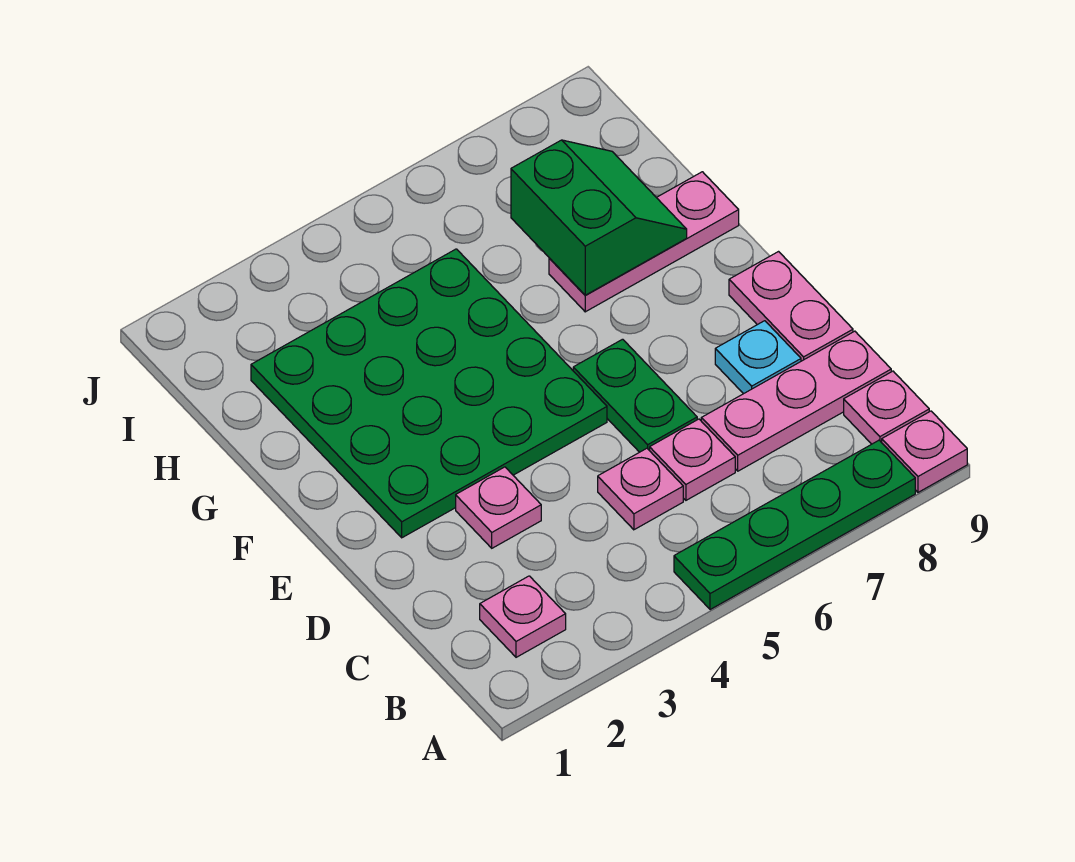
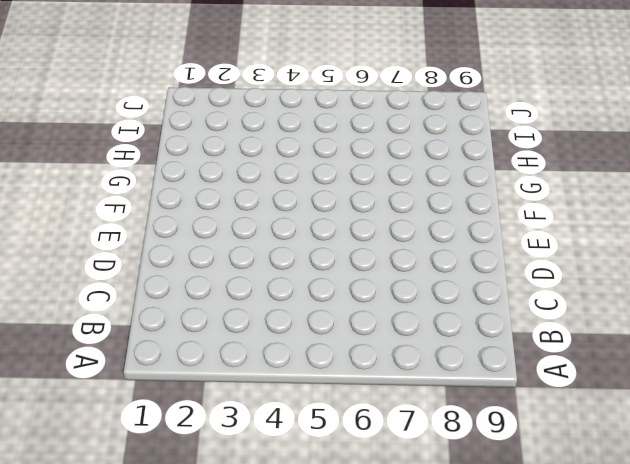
none -> green 1x4 plate [674,440,915,610]
none -> pink 1x1 plate [882,411,967,492]
none -> pink 1x1 plate [480,576,566,657]

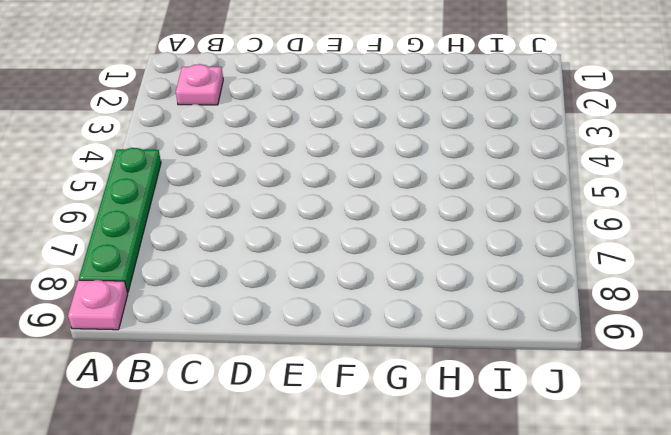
none -> pink 1x1 plate [844,371,929,444]
none -> pink 1x1 plate [598,448,683,530]
none -> pink 1x1 plate [650,419,735,500]

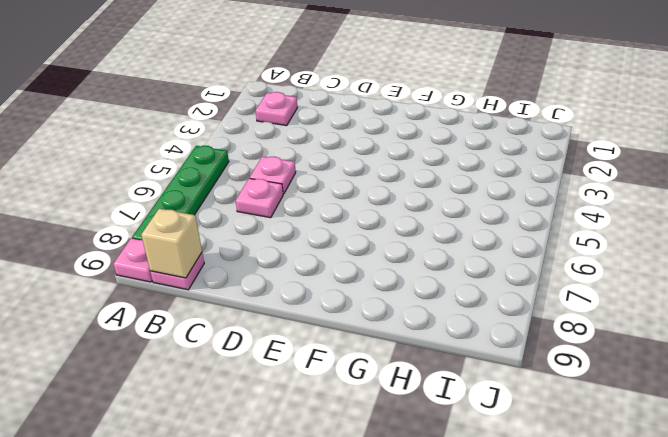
tan 1x1 brick [141,209,202,278] -> none
none -> pink 1x3 plate [701,331,891,471]
none -> pink 1x1 plate [456,467,541,548]
none -> green 1x2 plate [573,339,697,452]

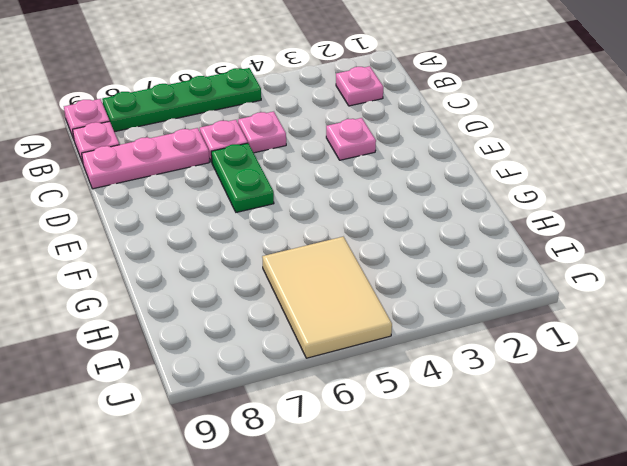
tan 2x3 tile [262,237,392,358] -> green 4x4 plate [251,249,607,538]
none -> cyan 1x1 plate [715,321,801,394]
none -> pink 1x2 plate [729,252,853,361]
none -> pink 1x3 plate [549,172,739,312]

